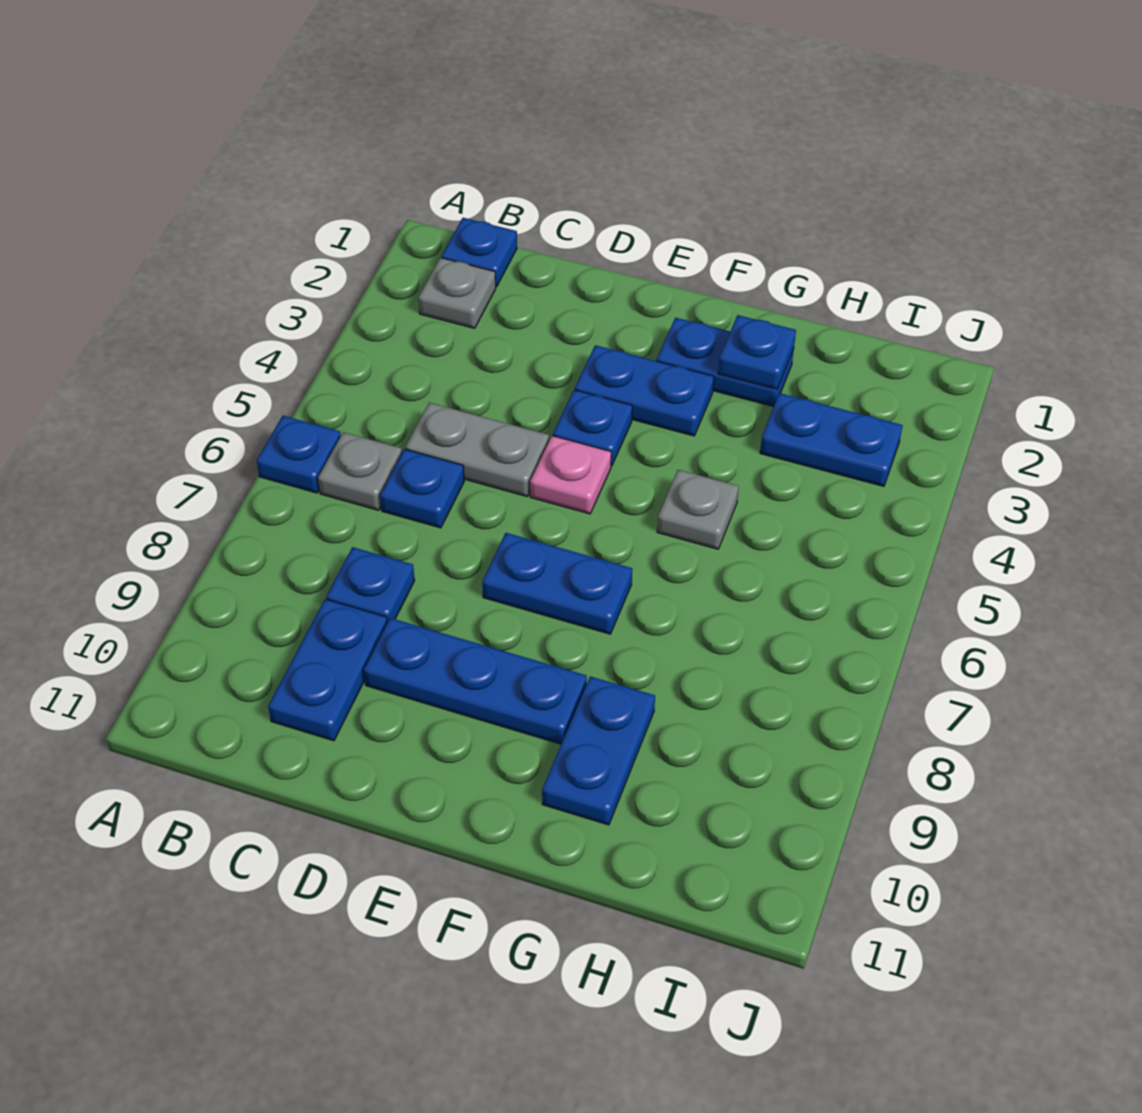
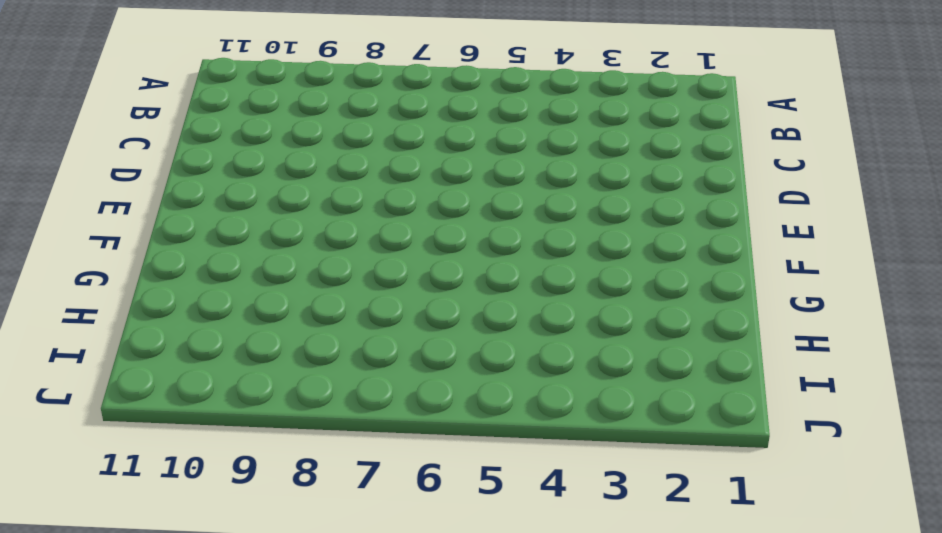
none -> blue 1x1 plate [257,416,341,493]
none -> blue 1x1 plate [441,218,517,287]
none -> grey 1x1 plate [418,258,496,328]

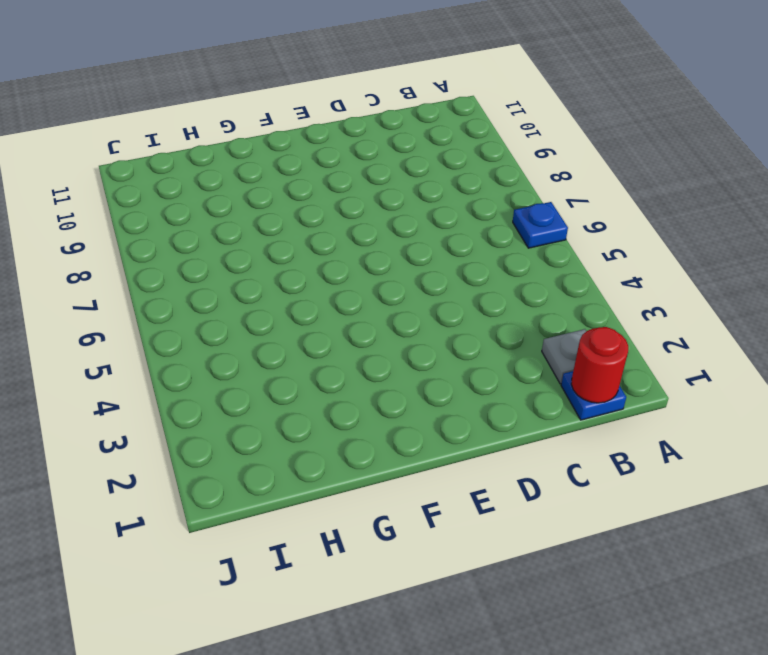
red 1x1 round brick [571,327,628,403] -> none
none -> grey 1x1 plate [318,432,402,510]
none -> grey 1x2 plate [406,403,549,496]
none -> blue 1x1 plate [380,449,464,528]

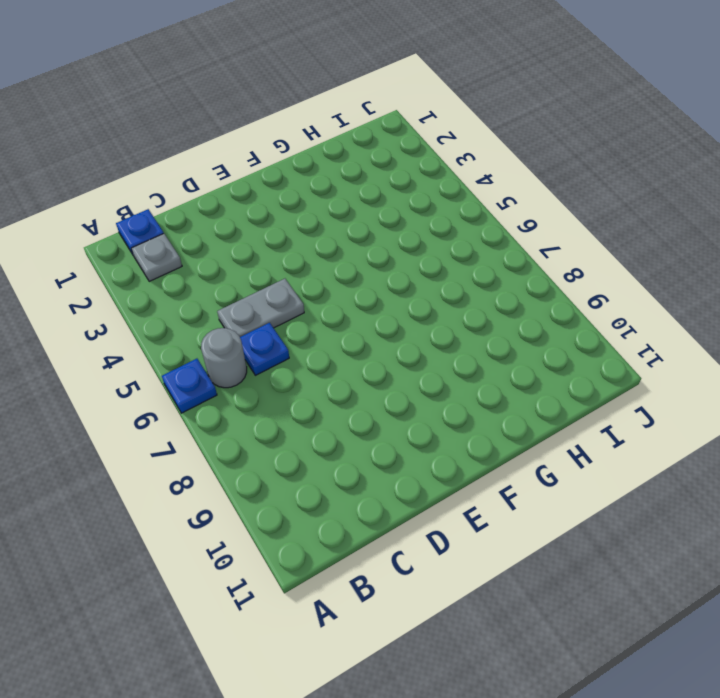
grey 1x1 round brick [201,328,247,388] -> grey 1x1 plate [318,432,402,510]
none -> blue 1x1 plate [326,547,415,622]
none -> blue 1x2 plate [268,599,387,741]
none -> blue 1x3 plate [364,618,587,744]

